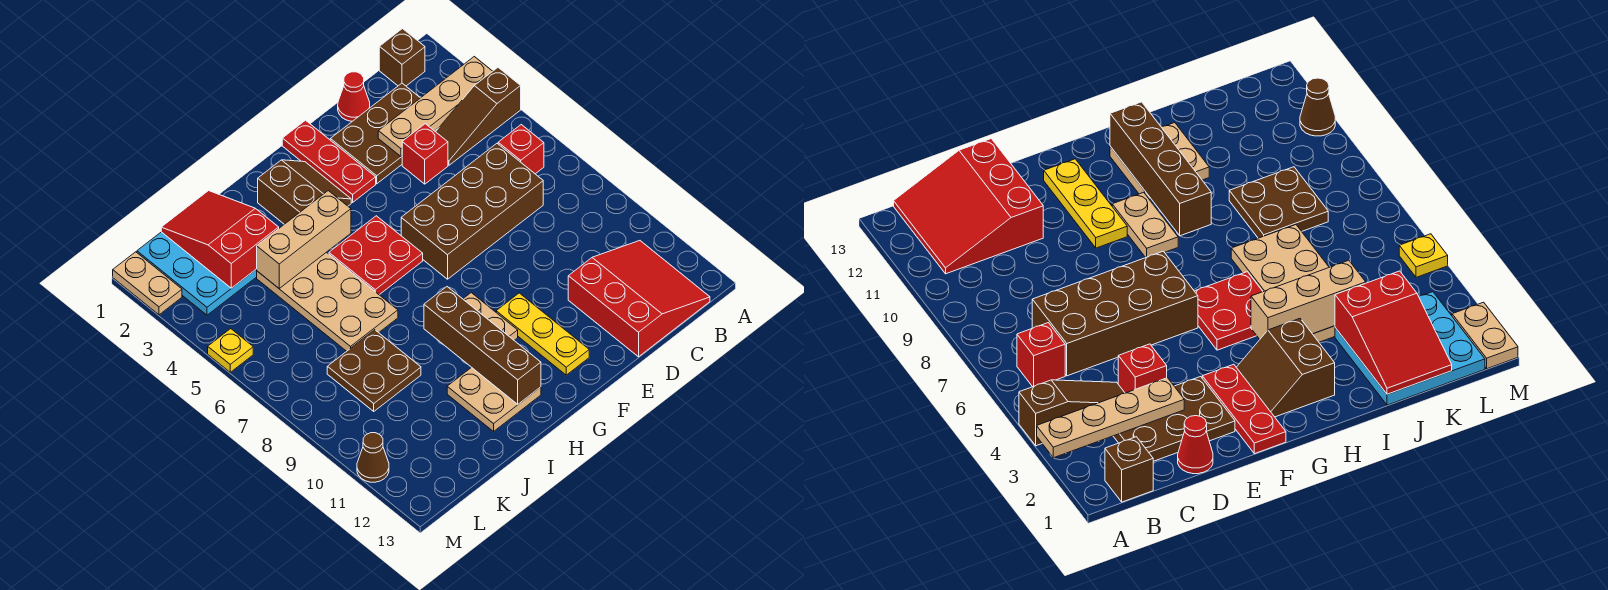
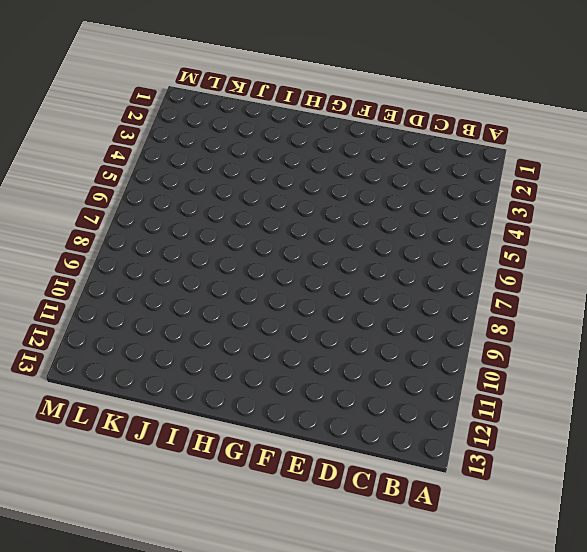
none -> brown 1x3 slope [436,68,521,165]
none -> brown 1x1 brick [379,29,425,86]
none -> red 1x1 brick [498,125,544,174]

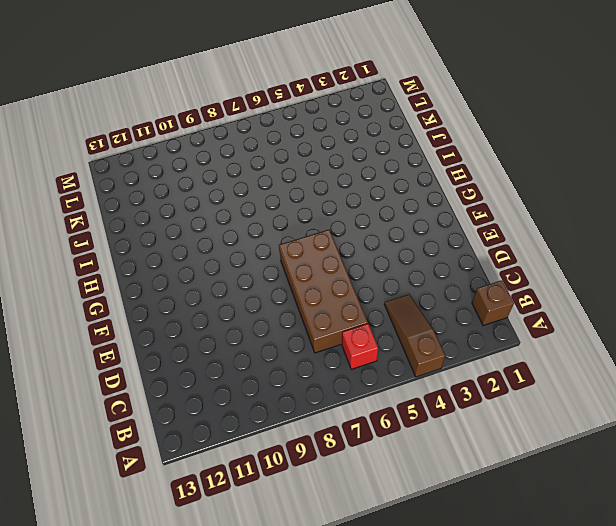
none -> red 3x3 slope [568,241,710,357]
none -> brown 2x3 plate [330,83,438,184]
none -> red 1x1 cone [338,72,370,121]

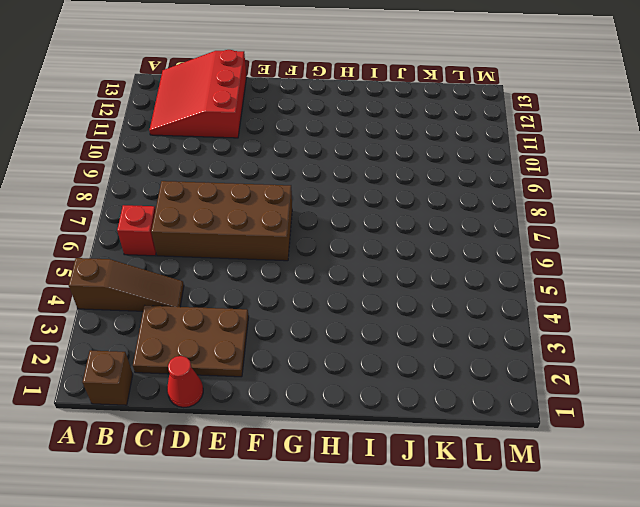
none -> red 1x1 brick [402,124,448,184]
none -> red 1x3 plate [282,120,376,202]
none -> yellow 1x3 plate [496,293,589,375]

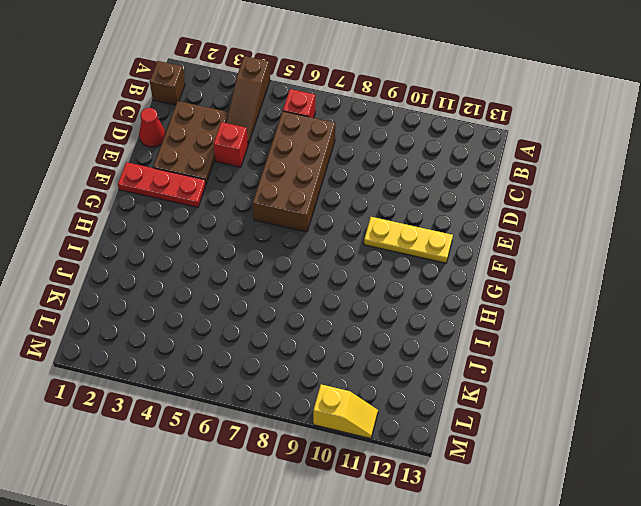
yellow 1x2 slope [313,384,378,439] -> brown 1x1 cone [357,433,389,482]
none -> red 3x3 slope [568,241,710,357]
none -> brown 2x2 slope [258,160,351,224]
none -> red 2x2 plate [329,216,423,295]

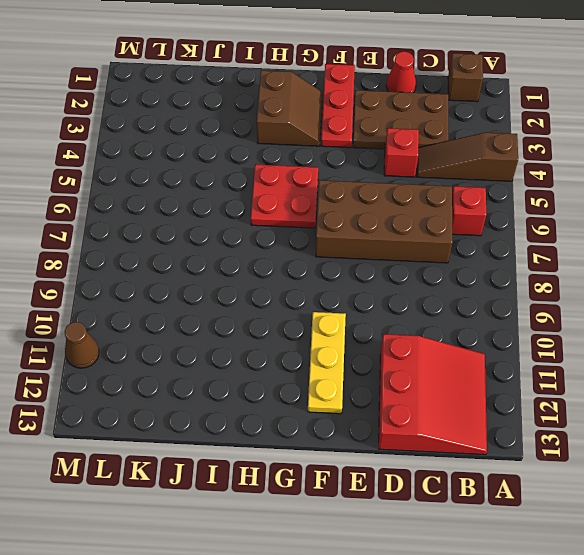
none -> tan 1x2 plate [463,293,518,340]
none -> tan 2x2 plate [447,367,541,431]
none -> tan 2x4 plate [257,252,398,351]

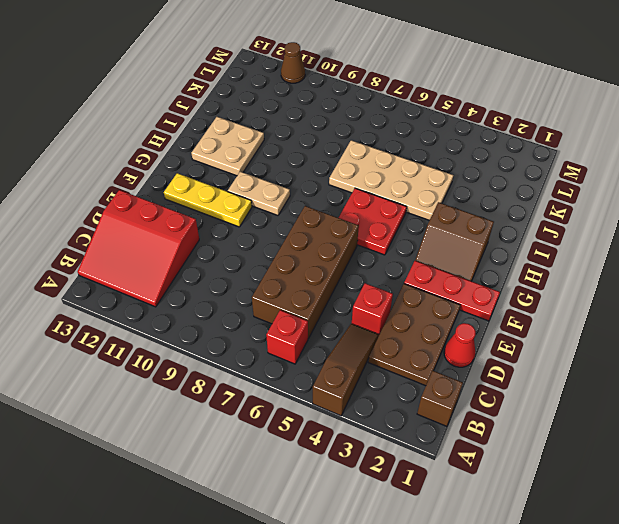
none -> cyan 3x3 plate [137,232,257,315]
none -> brown 2x2 plate [327,330,421,411]
none -> tan 1x2 plate [113,252,182,315]

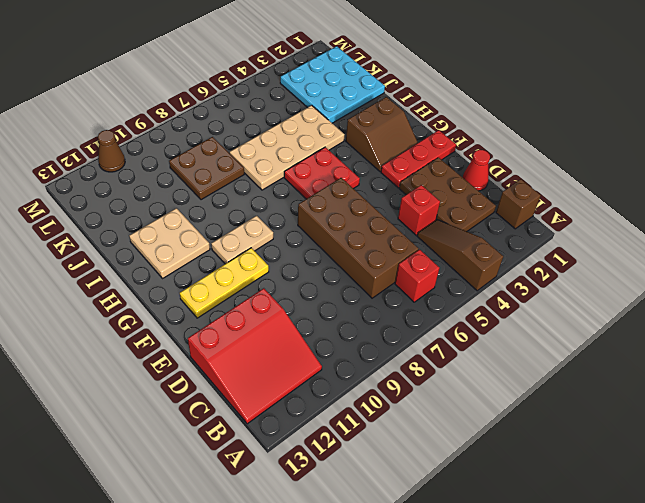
none -> tan 1x2 plate [113,252,182,315]
none -> yellow 1x1 plate [208,329,253,372]
none -> tan 1x4 plate [378,57,492,157]

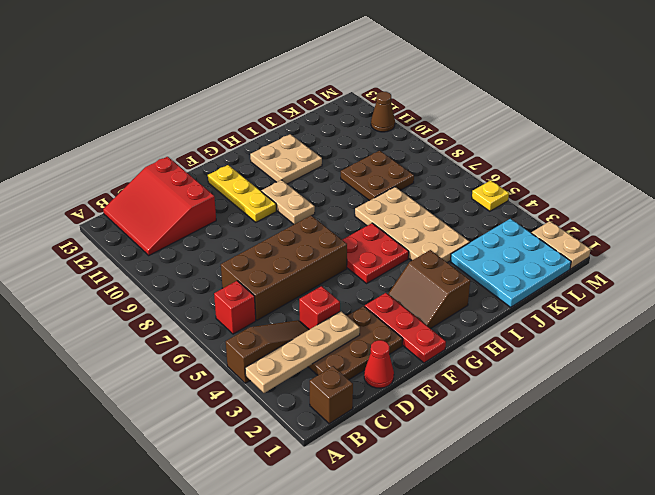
none -> tan 1x3 brick [257,191,351,288]
none -> brown 1x4 brick [424,287,541,404]
none -> red 2x3 slope [161,191,279,288]

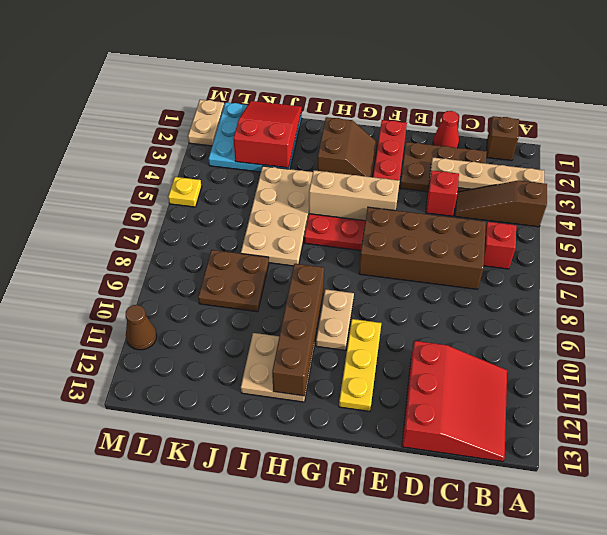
tan 1x3 brick [309,170,400,221] -> tan 1x3 brick moved to [257,191,351,288]

